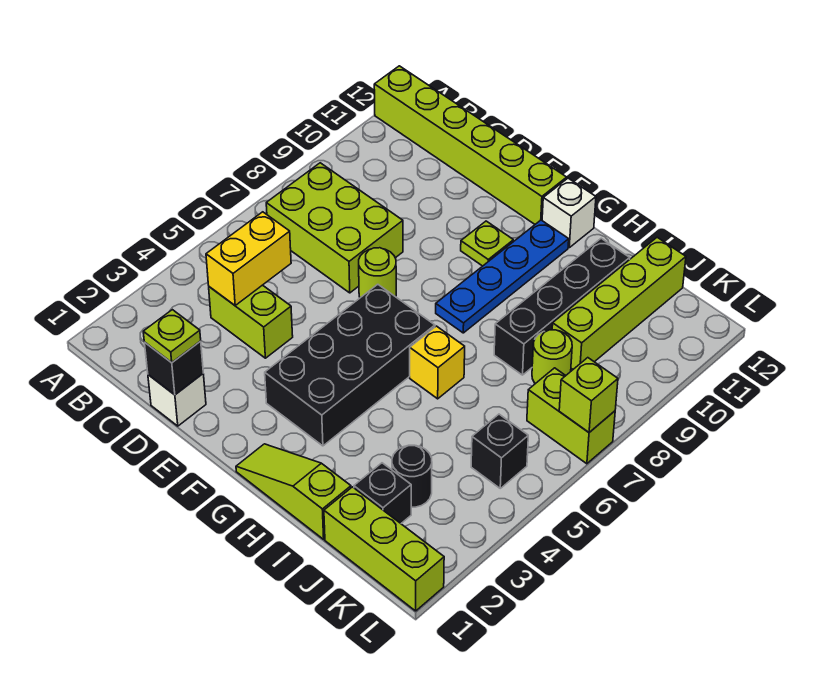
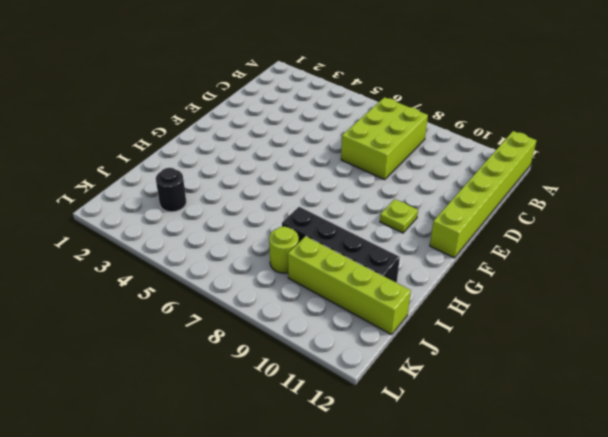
none -> lime 1x2 brick [209,285,293,358]
none -> white 1x1 brick [148,374,206,426]
none -> lime 1x1 round brick [359,248,396,298]

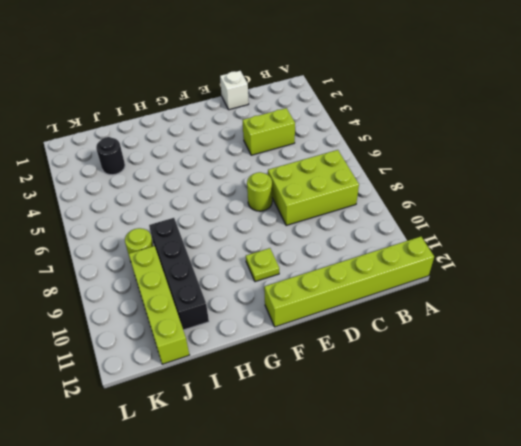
none -> black 2x4 brick [265,284,435,446]
none -> lime 1x3 slope [236,444,351,539]
none -> blue 1x4 plate [436,220,569,333]

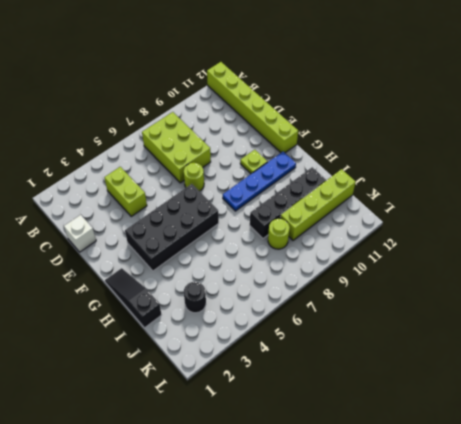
black 1x3 slope [105,268,161,328] -> lime 1x3 slope [236,444,351,539]
none -> white 1x1 brick [542,178,596,248]
none -> yellow 1x1 brick [410,326,465,399]
none -> lime 1x3 brick [324,487,444,611]

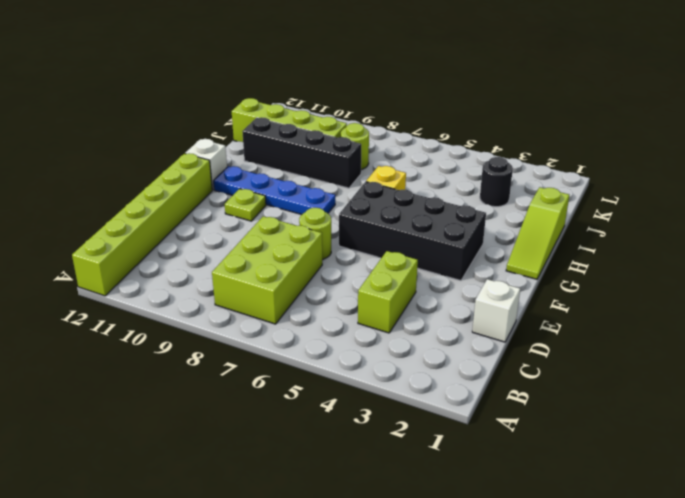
none -> lime 1x3 brick [324,487,444,611]
none -> black 1x1 brick [354,463,411,523]
none -> black 1x1 brick [471,414,528,488]

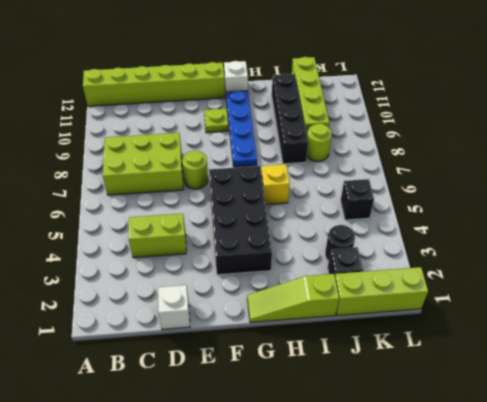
none -> lime 1x2 brick [527,368,615,464]
none -> yellow 1x2 brick [206,212,291,305]
none -> black 1x1 brick [144,341,203,395]

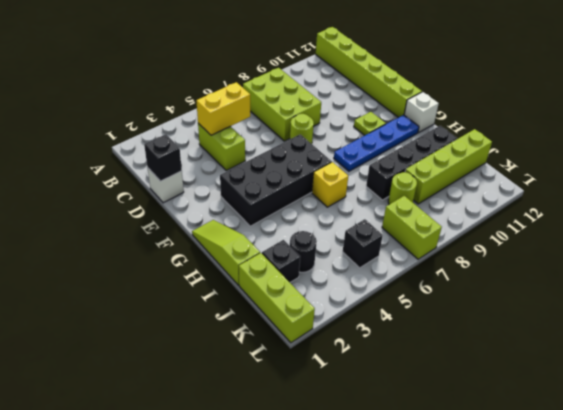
none -> lime 1x1 brick [559,358,618,432]
none -> lime 1x1 plate [143,310,201,363]

